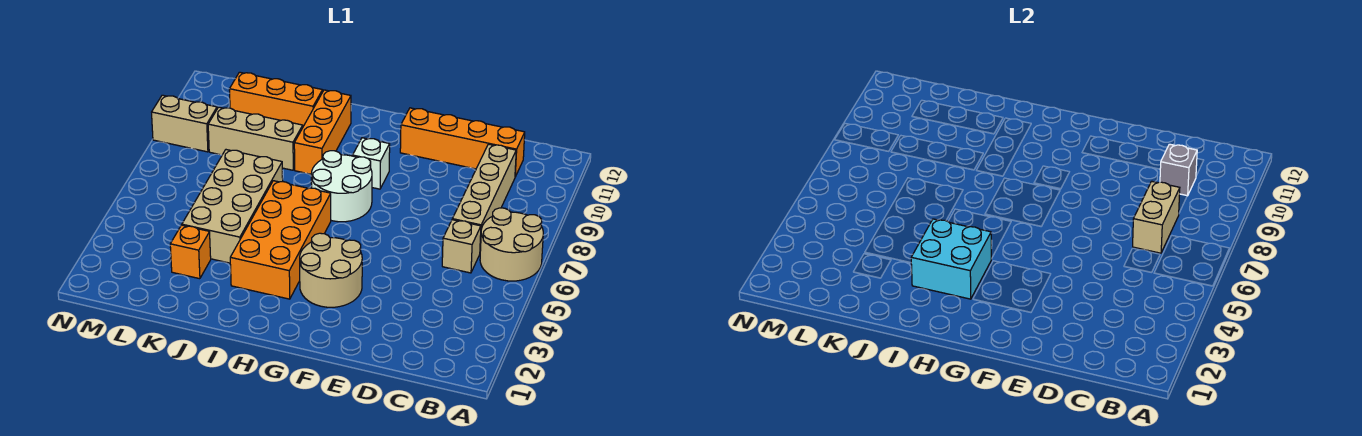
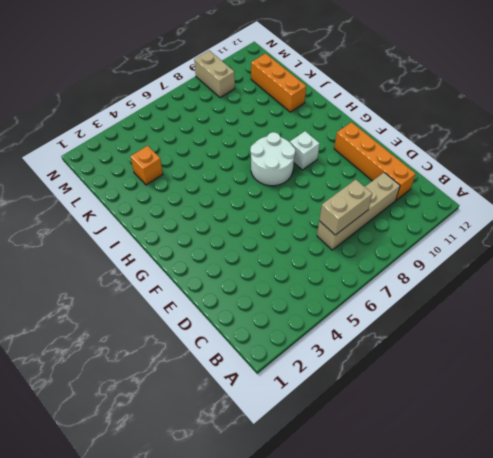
none -> tan 2x2 round brick [480,208,543,281]
none -> tan 1x1 brick [442,220,481,273]
none -> tan 2x2 round brick [300,233,362,307]

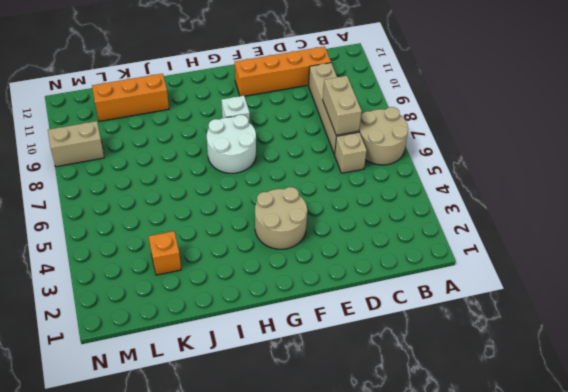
none -> orange 2x4 brick [230,181,331,299]
none -> orange 1x3 brick [294,90,351,174]
none -> tan 2x4 brick [182,150,283,263]

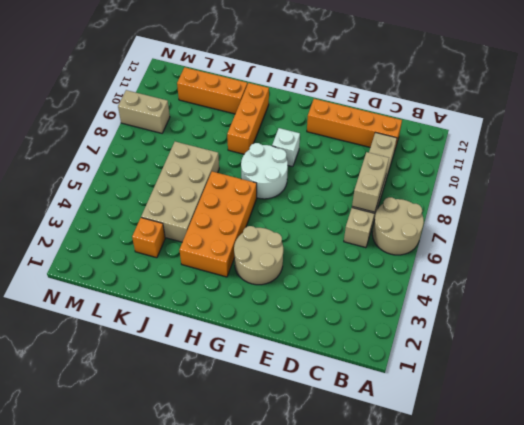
none -> tan 1x3 brick [208,107,303,170]
none -> grey 1x1 brick [1160,144,1197,196]
none -> cyan 2x2 brick [911,219,992,299]

